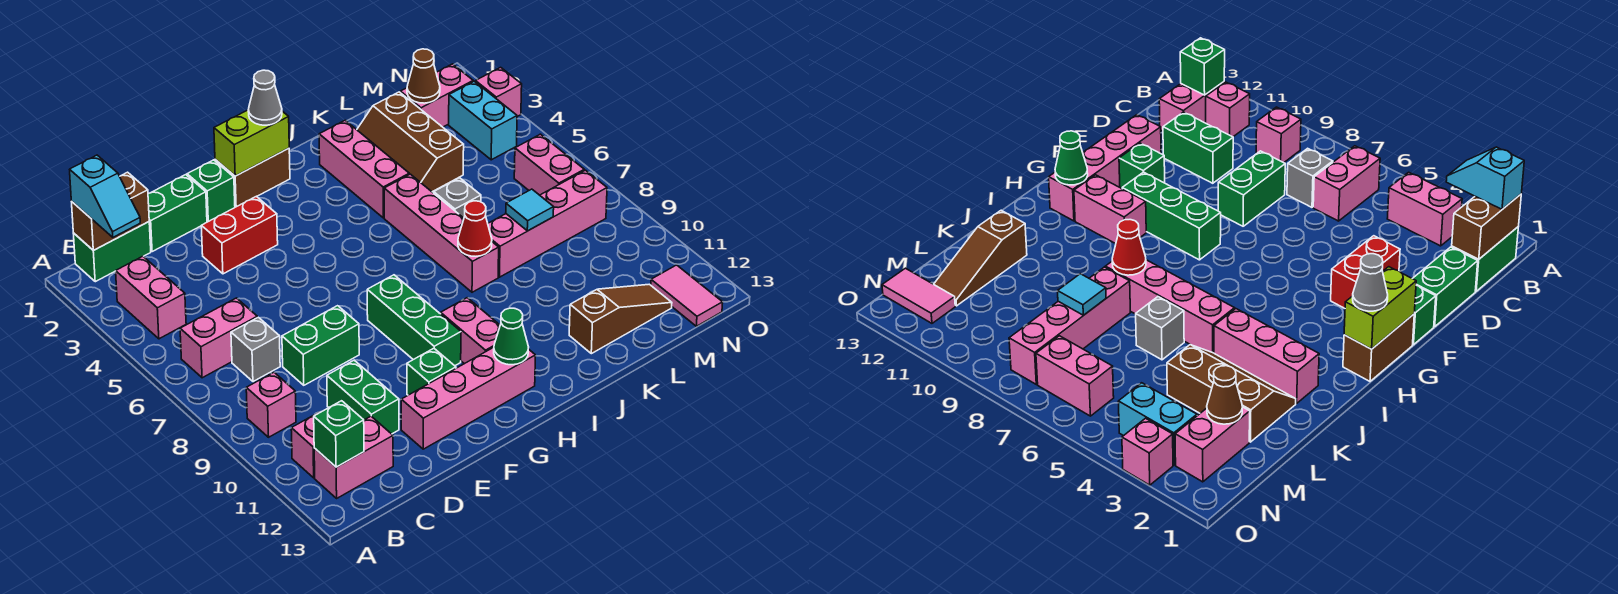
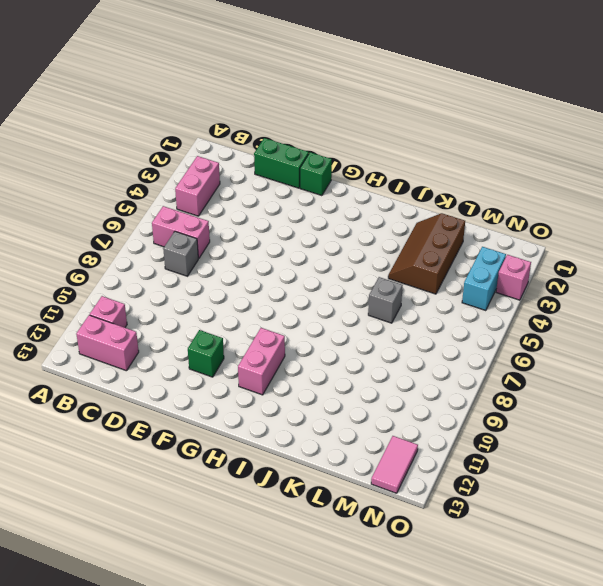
none -> green 1x2 brick [73,222,151,282]
none -> pink 1x1 brick [246,372,296,437]
none -> green 1x2 brick [282,306,359,385]
none -> green 1x2 brick [327,360,399,434]

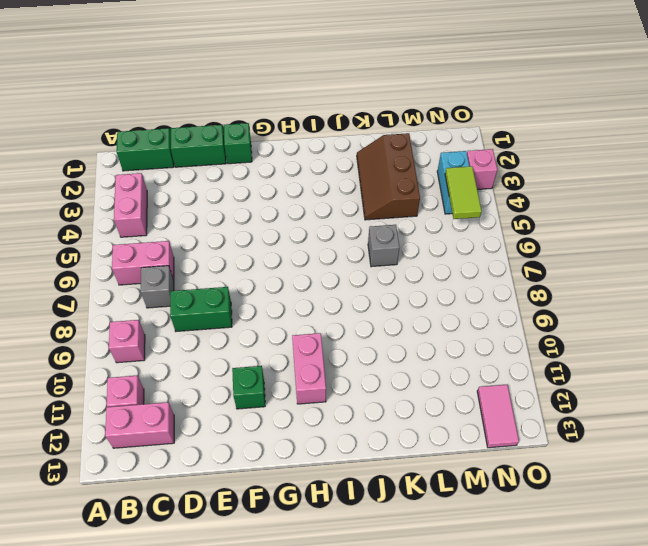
lime 1x2 tile [445,166,482,219] -> none
none -> green 1x2 brick [327,360,399,434]
none -> red 1x2 brick [201,196,278,274]
none -> pink 1x4 brick [401,347,536,449]
none -> brown 1x2 brick [215,148,290,207]

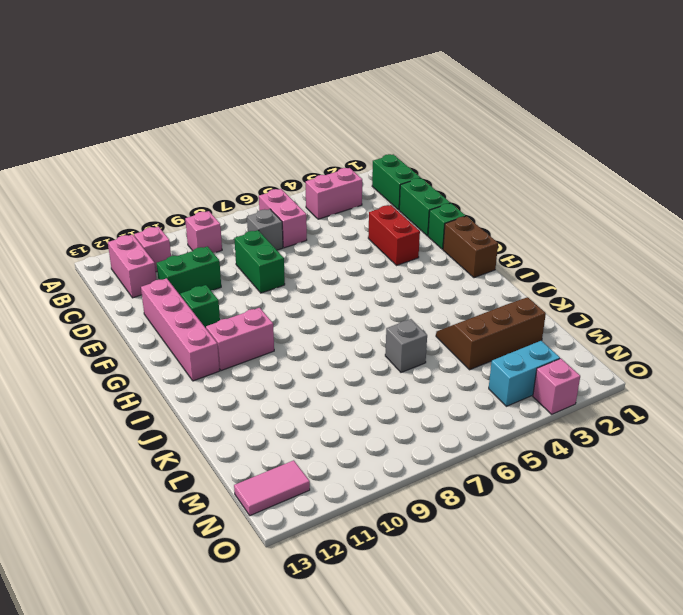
none -> green 1x3 brick [367,275,461,366]
none -> pink 1x3 brick [319,120,409,218]
none -> pink 1x4 brick [384,174,499,292]
none -> pink 1x4 brick [488,170,607,277]

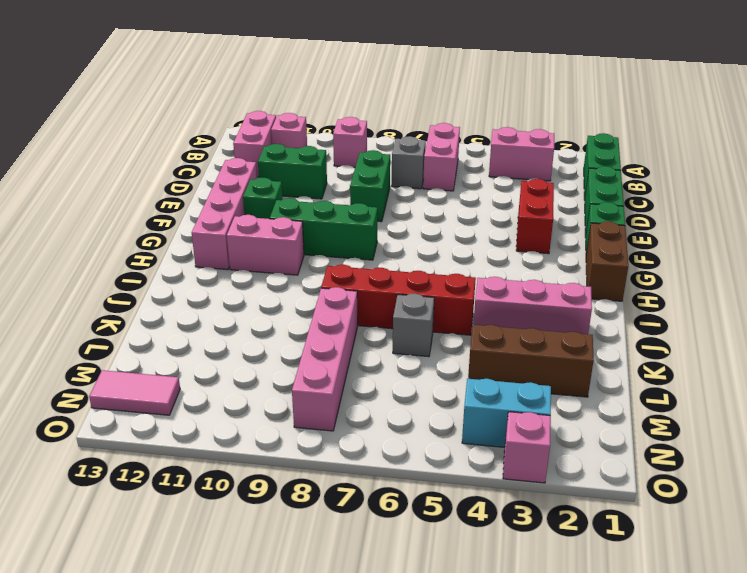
red 1x4 brick [321,264,476,335] -> pink 1x4 brick [384,174,499,292]
none -> brown 1x3 slope [569,284,672,354]
none -> pink 1x2 brick [400,64,473,127]
none -> pink 1x2 brick [514,134,584,195]
none -> brown 1x2 brick [72,172,149,250]

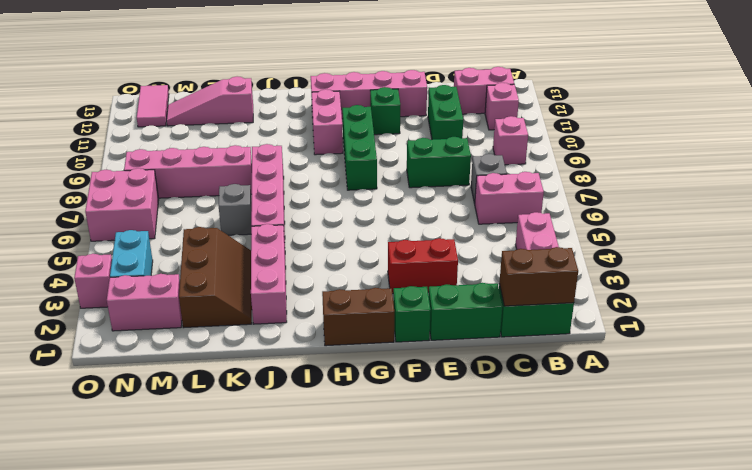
pink 1x3 slope [167,76,253,126] -> brown 1x3 slope [569,284,672,354]
pink 2x2 brick [85,168,159,241] -> pink 1x2 brick [514,134,584,195]
none -> green 1x1 brick [314,401,364,467]
none -> lime 1x2 brick [214,110,289,176]
none -> green 1x1 cone [494,308,529,365]
none -> red 1x1 cone [458,201,492,256]

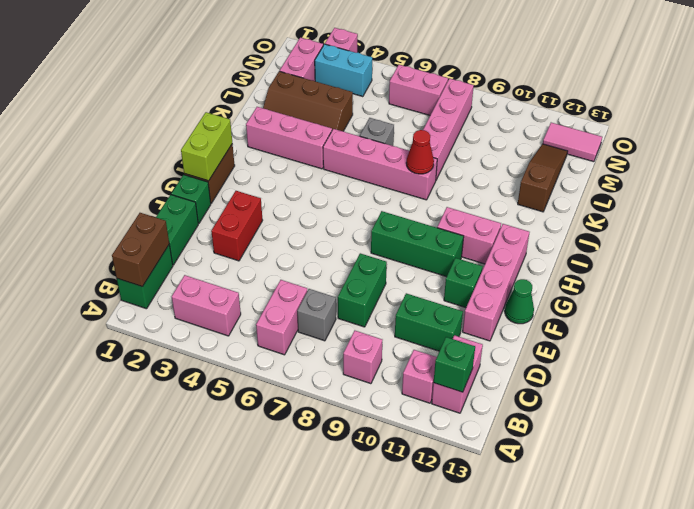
green 1x1 cone [505,279,534,324] -> green 1x1 cone moved to [494,308,529,365]
none -> cyan 1x1 tile [506,189,554,231]
none -> brown 1x1 cone [407,49,440,103]
none -> cyan 1x2 slope [70,155,140,237]
none -> grey 1x1 cone [248,70,282,125]

